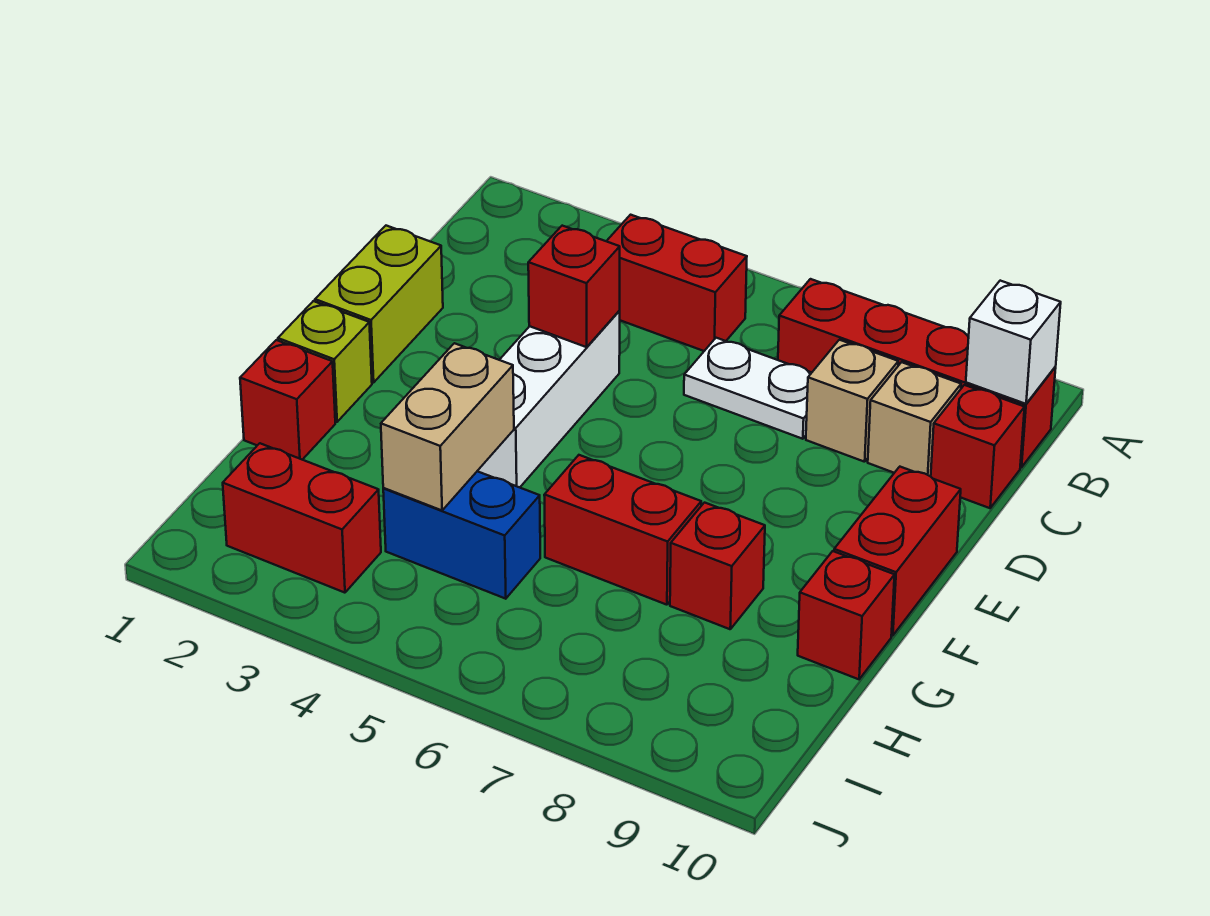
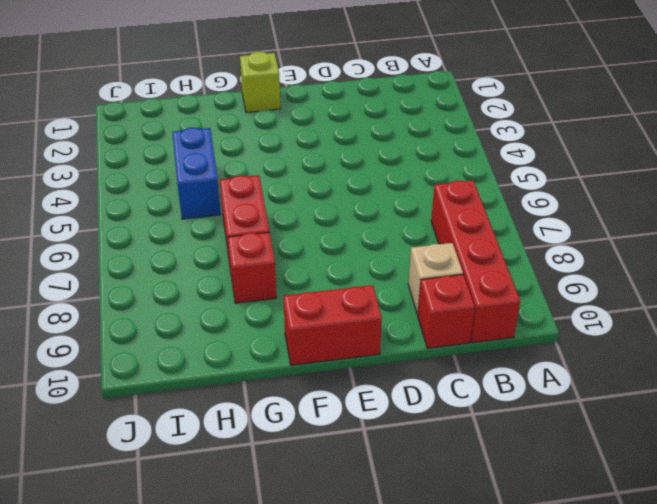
none -> red 1x2 brick [607,215,747,351]
none -> white 1x2 plate [684,338,812,439]
none -> tan 1x1 brick [806,340,898,462]

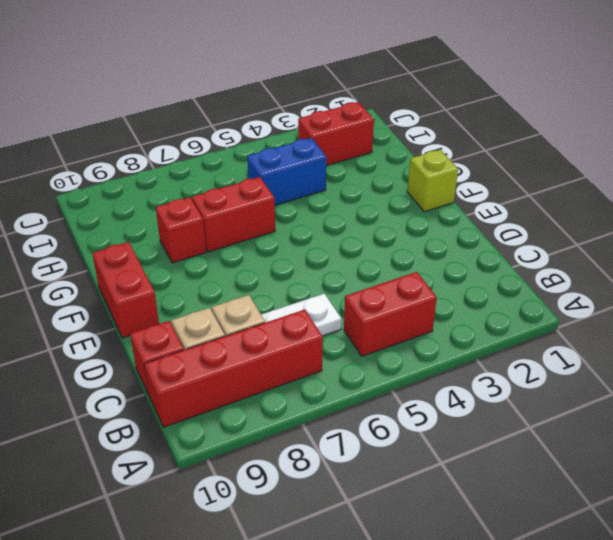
none -> lime 1x2 brick [315,226,443,383]
none -> white 1x3 brick [478,311,620,487]
none -> red 1x1 brick [240,340,335,460]

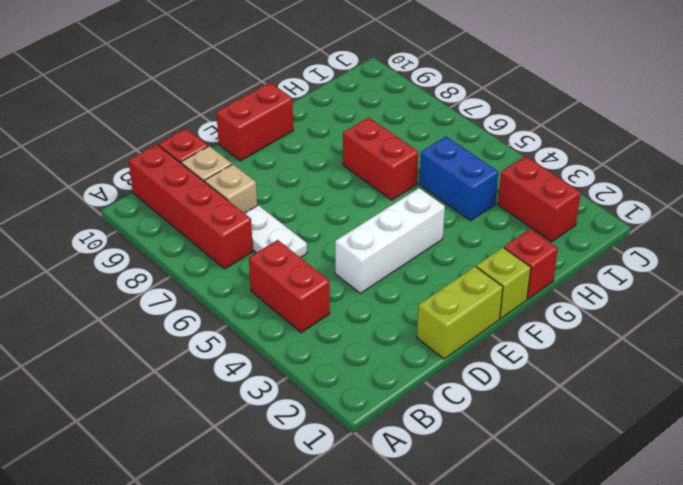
none -> red 1x1 brick [670,503,765,629]
none -> red 1x1 brick [798,551,895,679]
none -> white 1x1 brick [966,281,1061,404]

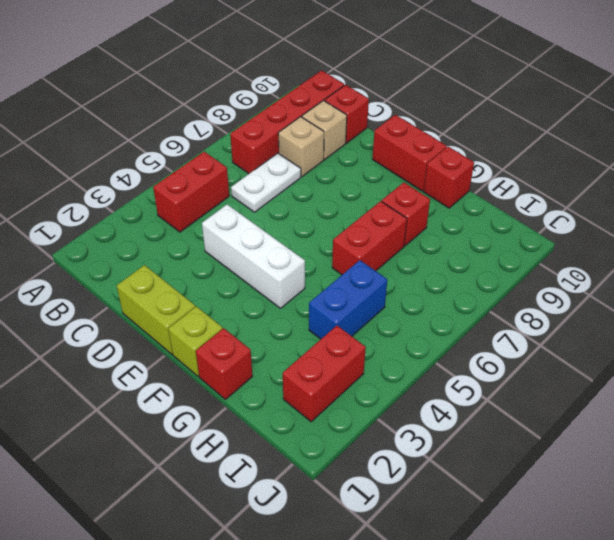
none -> white 1x1 brick [966,281,1061,404]
none -> red 1x1 brick [528,226,620,347]
none -> tan 1x2 brick [381,343,514,510]

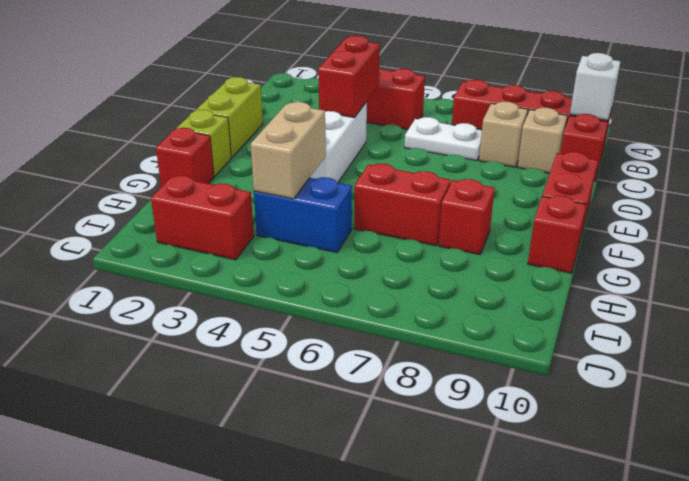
red 1x2 brick [318,36,380,117] -> red 1x1 brick [528,226,620,347]

